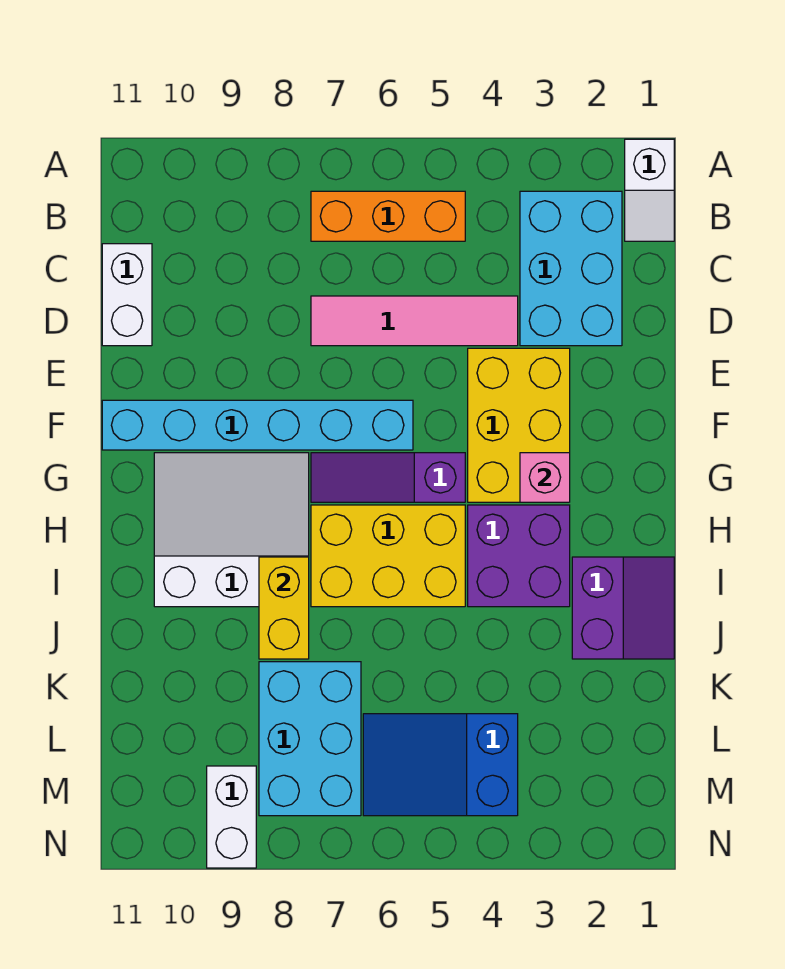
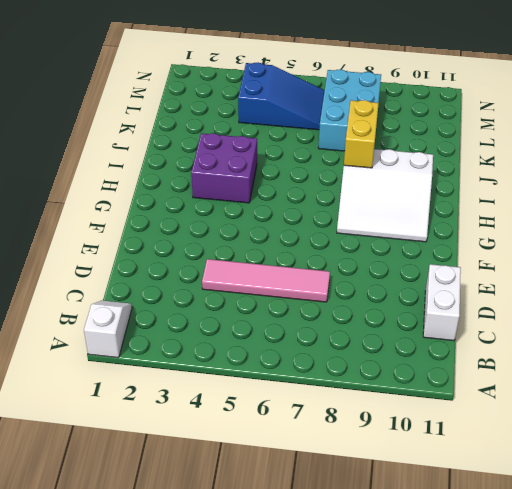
none -> cyan 2x3 brick [520,191,622,346]
none -> orange 1x3 brick [311,191,465,241]
none -> yellow 2x3 brick [468,348,570,502]

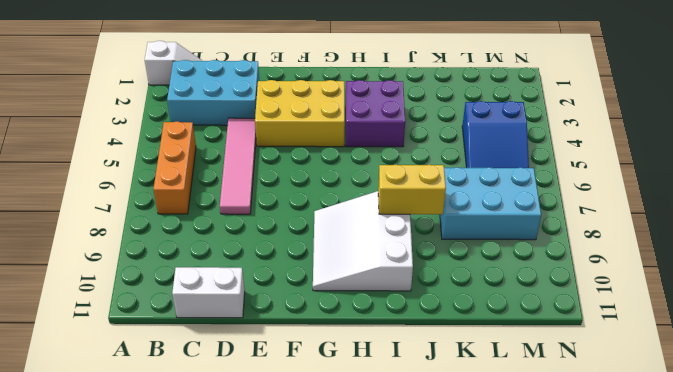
none -> cyan 1x6 brick [102,400,413,450]
none -> purple 1x3 slope [311,453,465,502]
none -> yellow 2x3 brick [311,505,465,607]

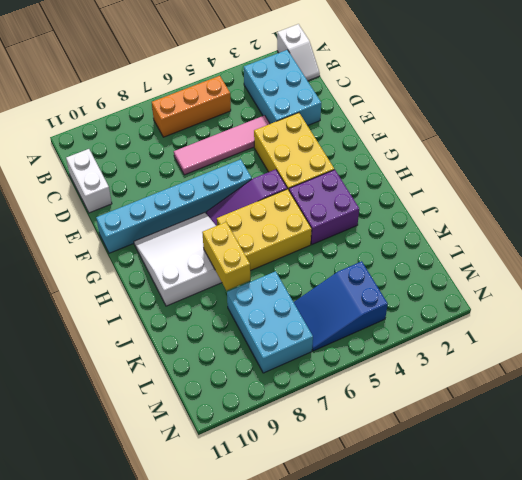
none -> purple 2x2 slope [572,557,674,659]
none -> white 1x2 brick [207,766,256,868]
none -> pink 1x1 brick [520,453,570,502]

